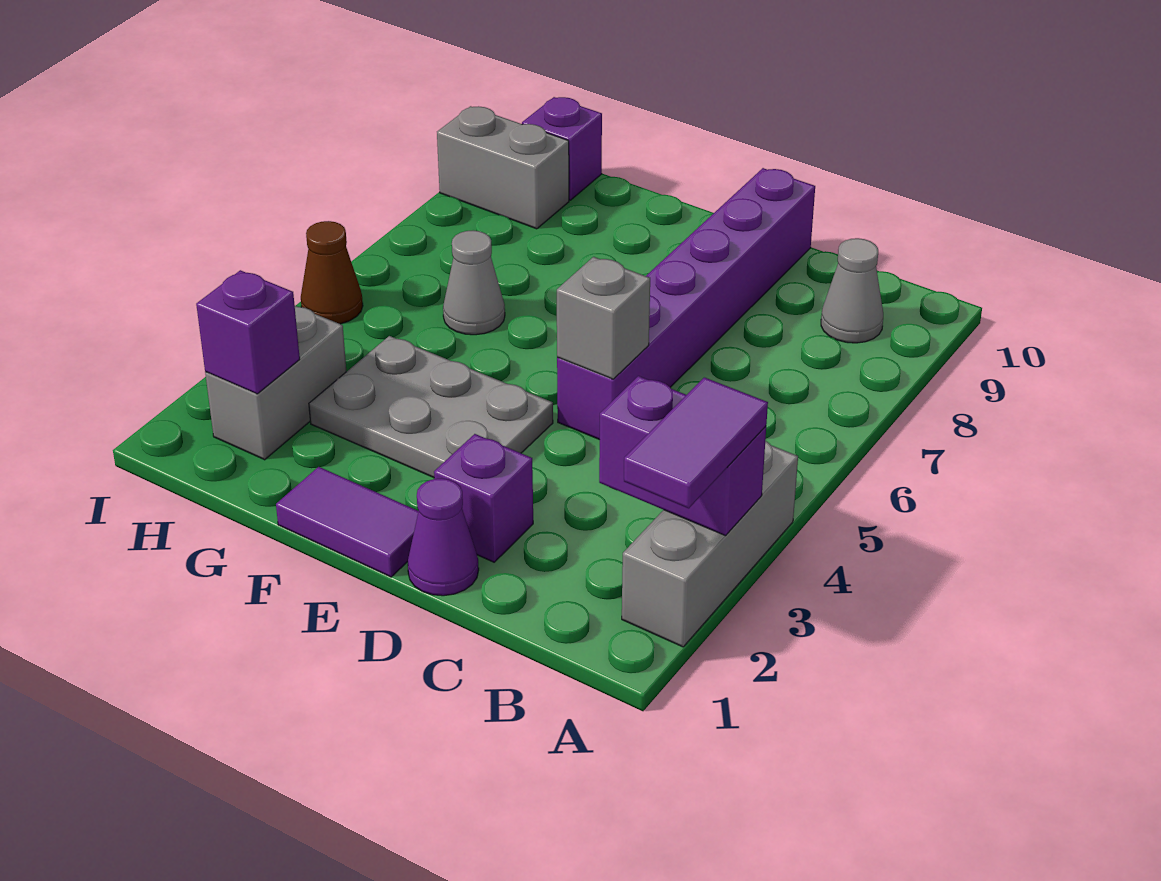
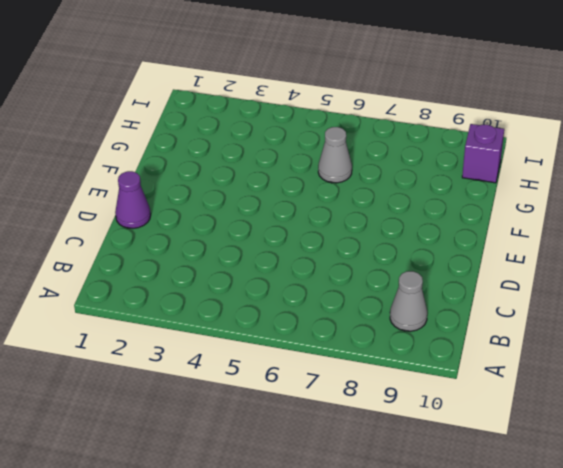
none -> grey 1x3 brick [622,440,798,647]
none -> purple 1x1 brick [434,434,533,562]
none -> purple 1x6 brick [557,168,815,440]

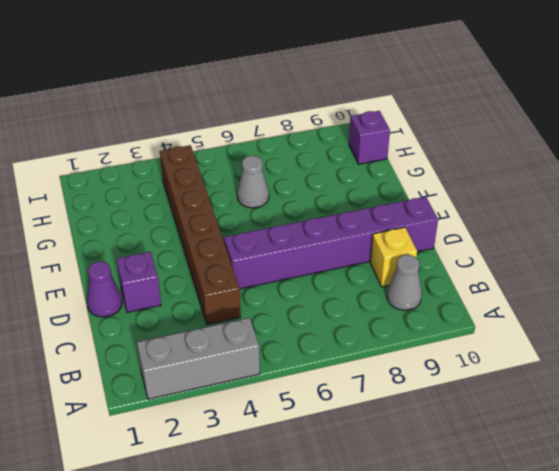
brown 1x6 brick [160,145,241,324] -> grey 2x3 plate [309,336,553,478]
yellow 1x1 brick [370,227,417,287] -> none
none -> purple 1x2 tile [276,467,418,577]
none -> grey 1x2 brick [205,306,346,460]
none -> grey 1x2 brick [437,106,569,229]

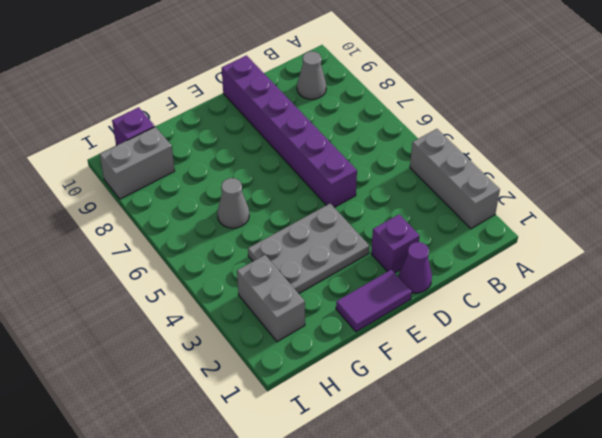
none -> brown 1x1 cone [301,221,363,324]
none -> purple 1x2 brick [599,376,766,536]
none -> grey 1x1 brick [557,257,650,379]

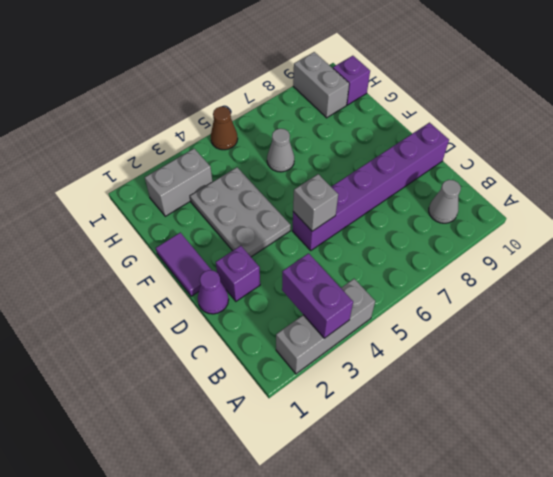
none -> purple 1x1 brick [196,270,300,394]
none -> purple 1x2 tile [624,377,768,508]

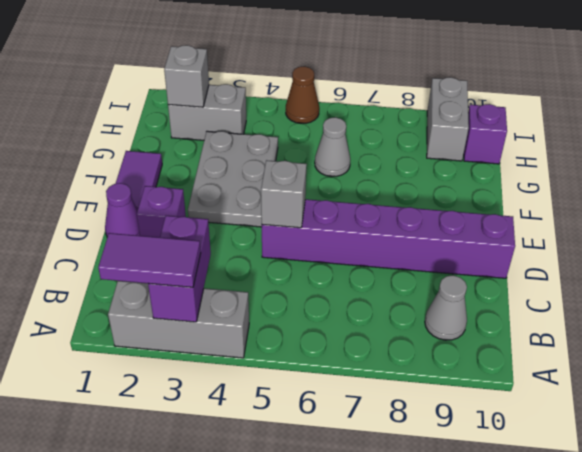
grey 1x1 brick [164,45,209,107] -> purple 1x1 brick [196,270,300,394]

